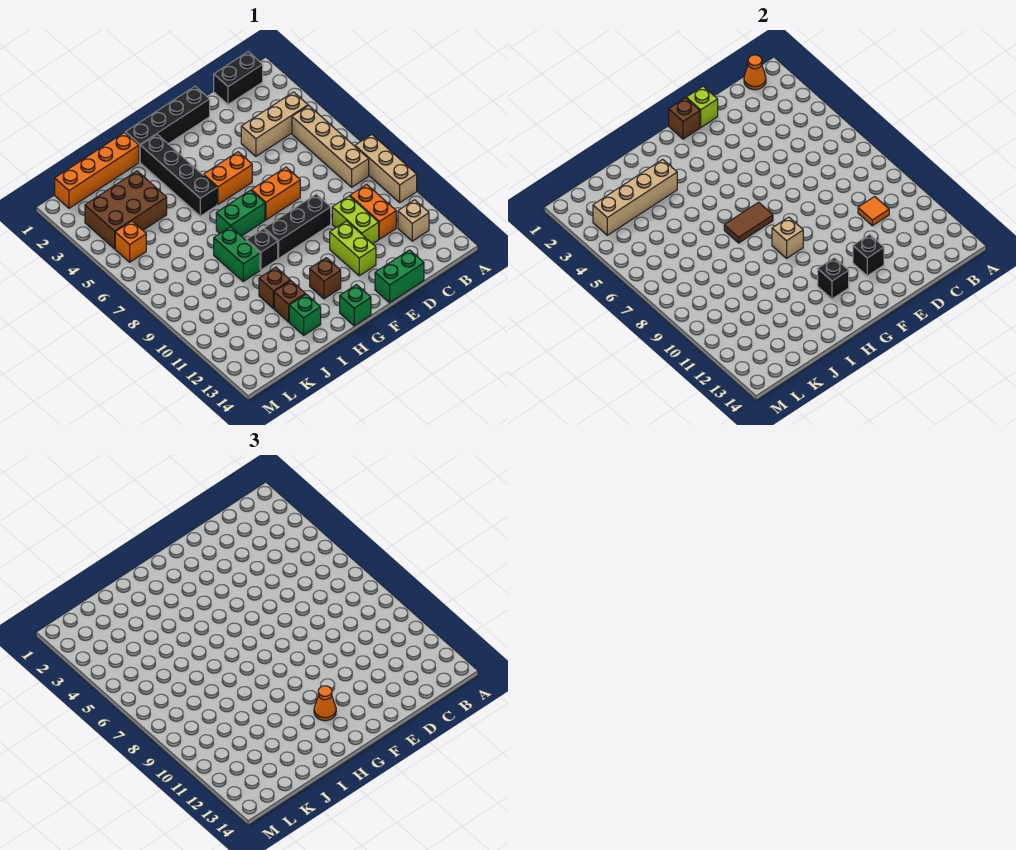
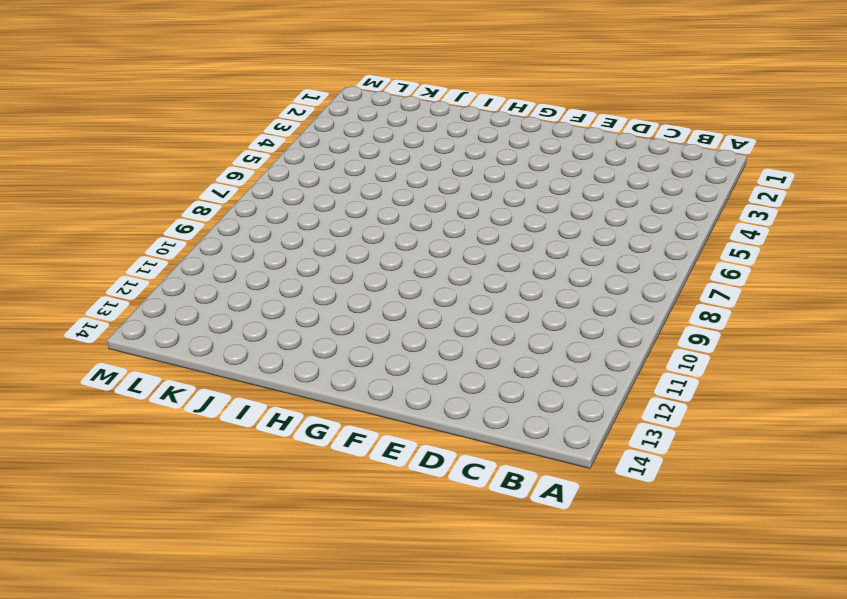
none -> tan 1x3 brick [355,134,417,202]
none -> black 1x2 brick [214,52,263,104]
none -> tan 1x3 brick [241,92,308,156]
none -> tan 1x4 brick [292,106,369,187]

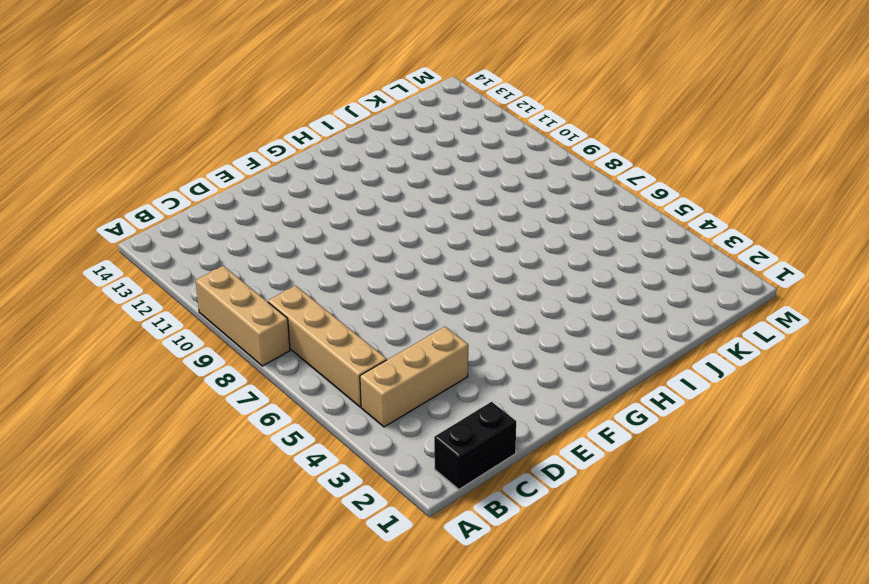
none -> tan 1x1 brick [398,200,429,241]
none -> orange 1x2 brick [350,184,396,239]
none -> lime 1x2 brick [332,196,379,244]
none -> green 1x2 brick [375,250,424,303]

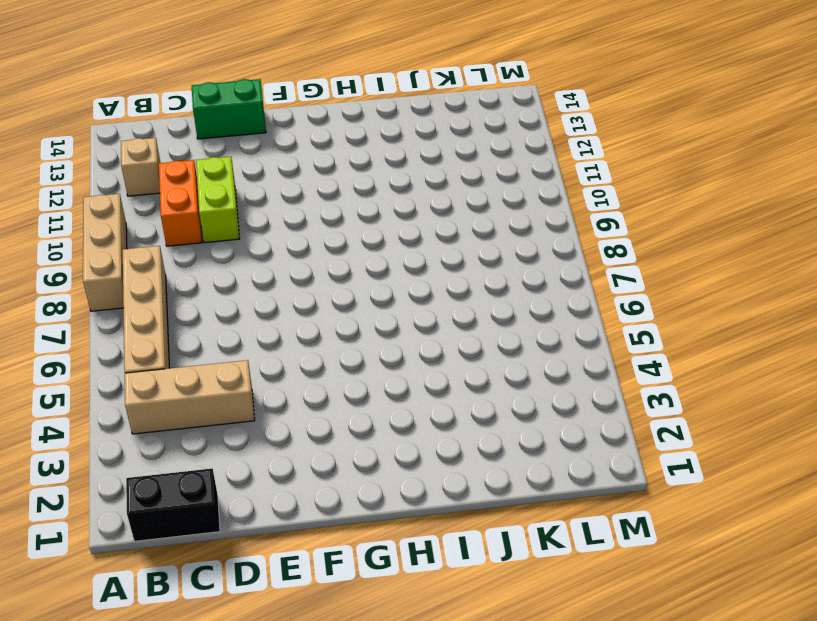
none -> black 1x4 brick [125,86,210,162]
none -> orange 1x2 brick [252,167,300,220]
none -> black 1x3 brick [264,194,331,258]
none -> lime 1x2 brick [330,221,376,276]

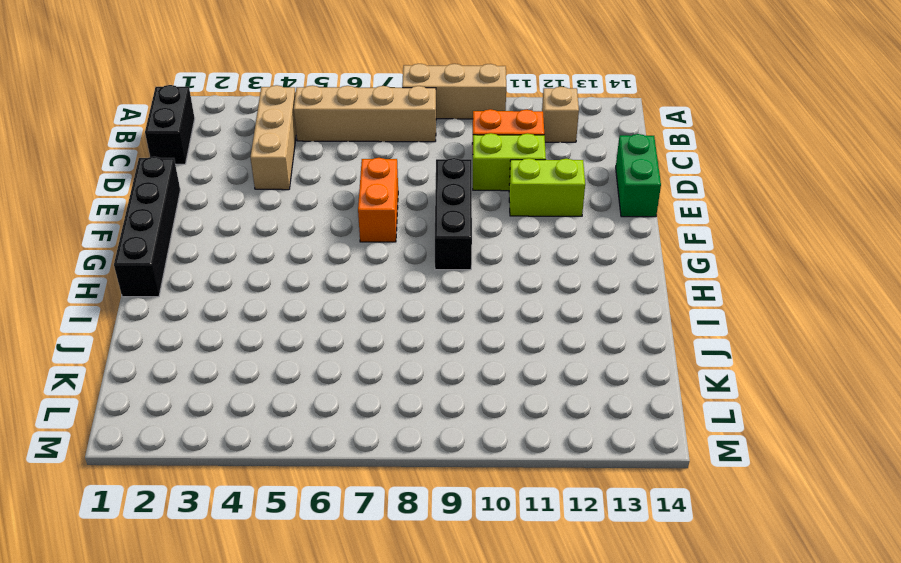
none -> orange 1x2 brick [204,152,252,204]
none -> green 1x2 brick [216,190,265,236]
none -> brown 1x1 brick [310,258,341,299]
none -> green 1x1 brick [340,285,371,326]

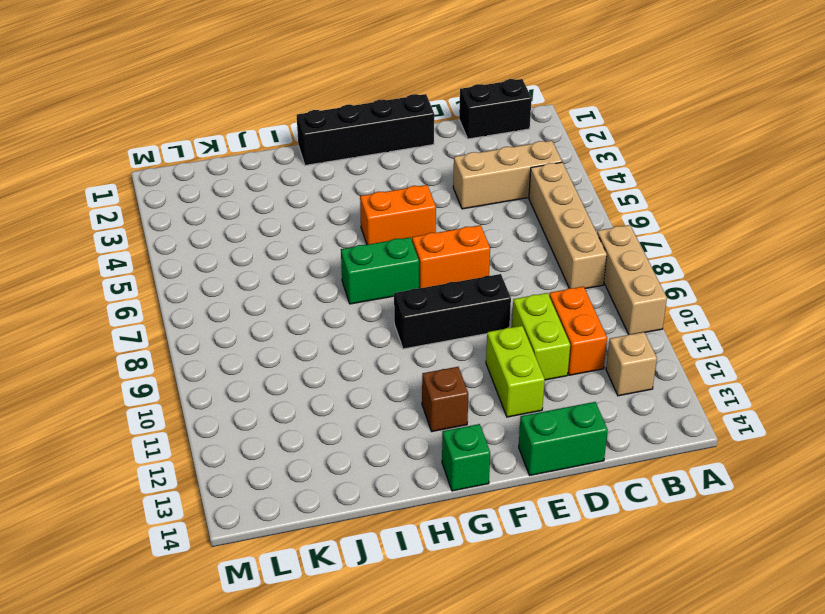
none -> black 1x4 brick [140,134,217,216]
none -> black 1x1 brick [246,229,278,270]
none -> orange 1x4 brick [55,133,139,208]
none -> green 1x2 brick [214,227,260,281]

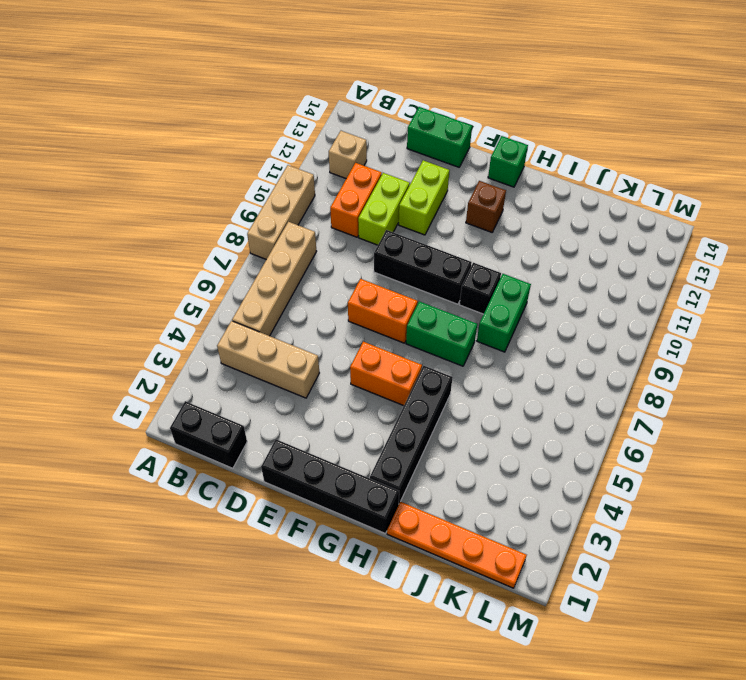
orange 1x4 plate [387,502,527,588] -> orange 1x4 brick [55,133,139,208]
none -> brown 1x1 brick [259,267,290,309]
none -> brown 1x1 brick [274,281,305,322]
none -> green 1x1 brick [289,294,321,335]
none -> brown 2x3 brick [85,171,167,249]

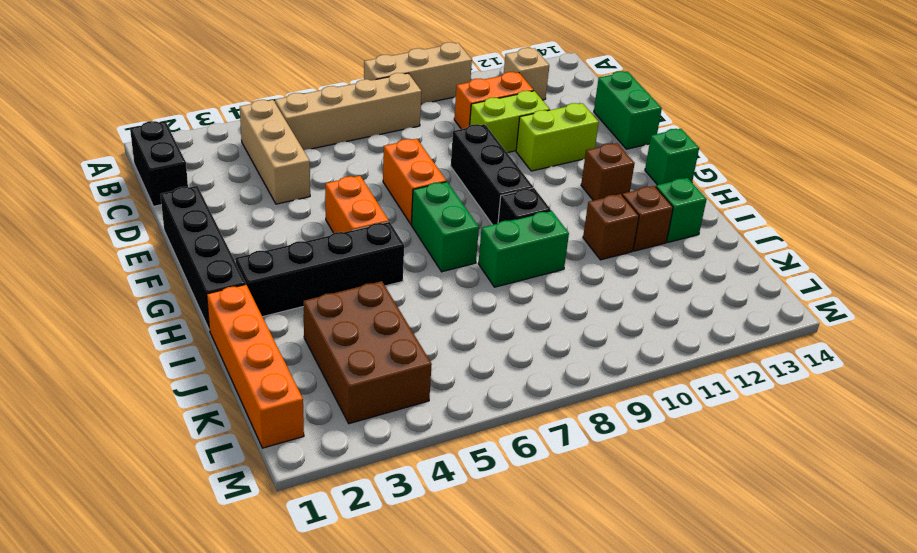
none -> orange 1x1 brick [115,221,146,262]
none -> orange 1x1 cone [744,55,766,90]
none -> orange 1x1 tile [858,197,889,226]
none -> lime 1x1 brick [686,86,718,127]

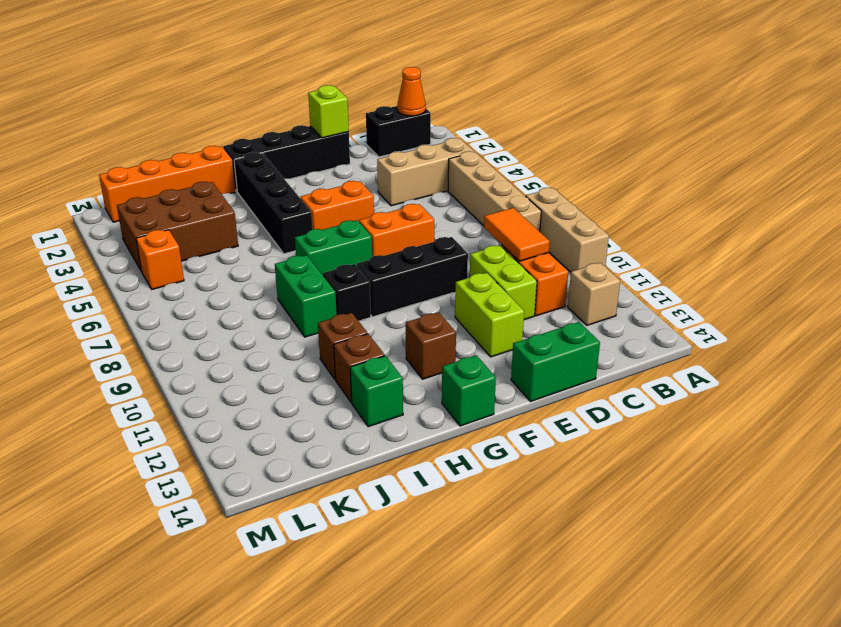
orange 1x2 tile [484,208,550,261] -> orange 1x1 tile [858,197,889,226]
none -> black 1x1 brick [853,234,884,276]
none -> brown 1x1 brick [669,98,700,139]
none -> brown 1x2 tile [724,202,773,243]
none -> tan 1x1 brick [772,217,803,258]

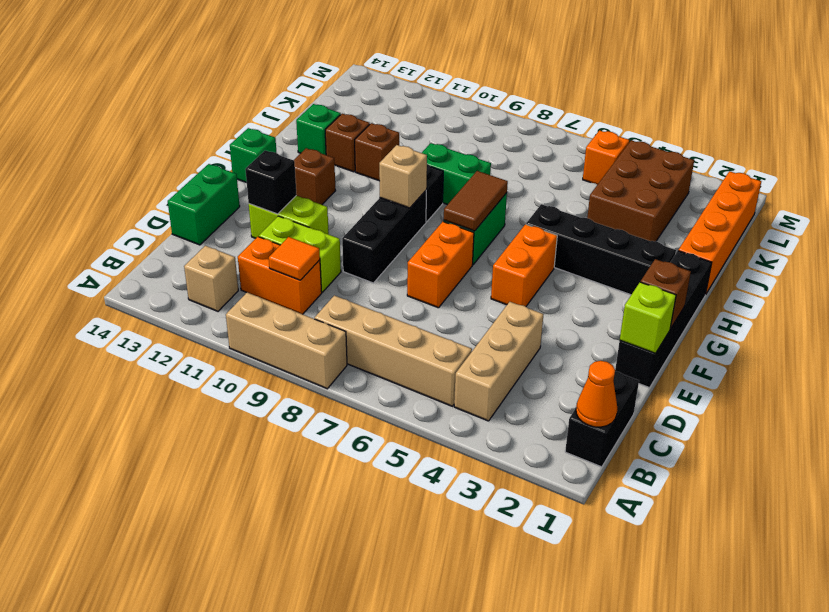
none -> black 1x1 brick [818,258,849,299]
none -> tan 1x4 brick [593,159,677,235]
none -> orange 1x1 cone [314,686,336,721]

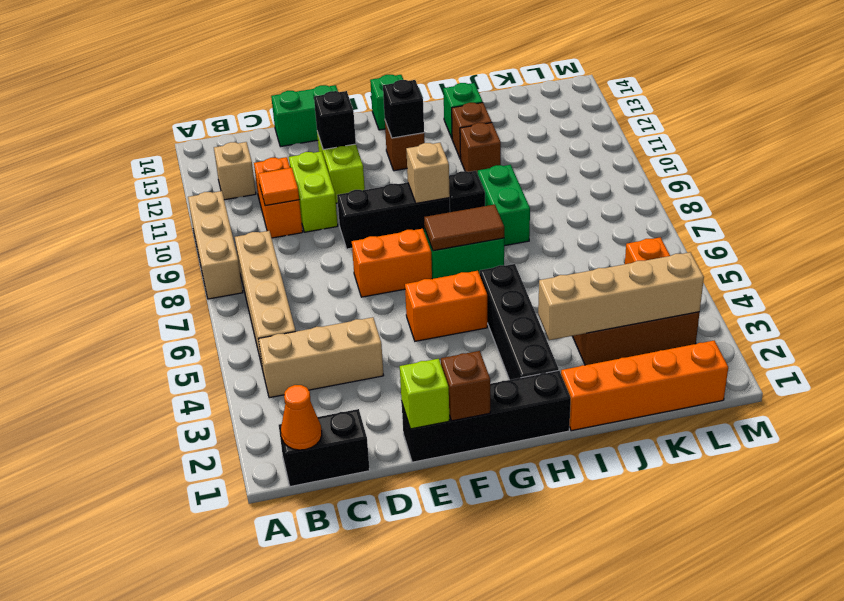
none -> orange 1x1 cone [314,686,336,721]

